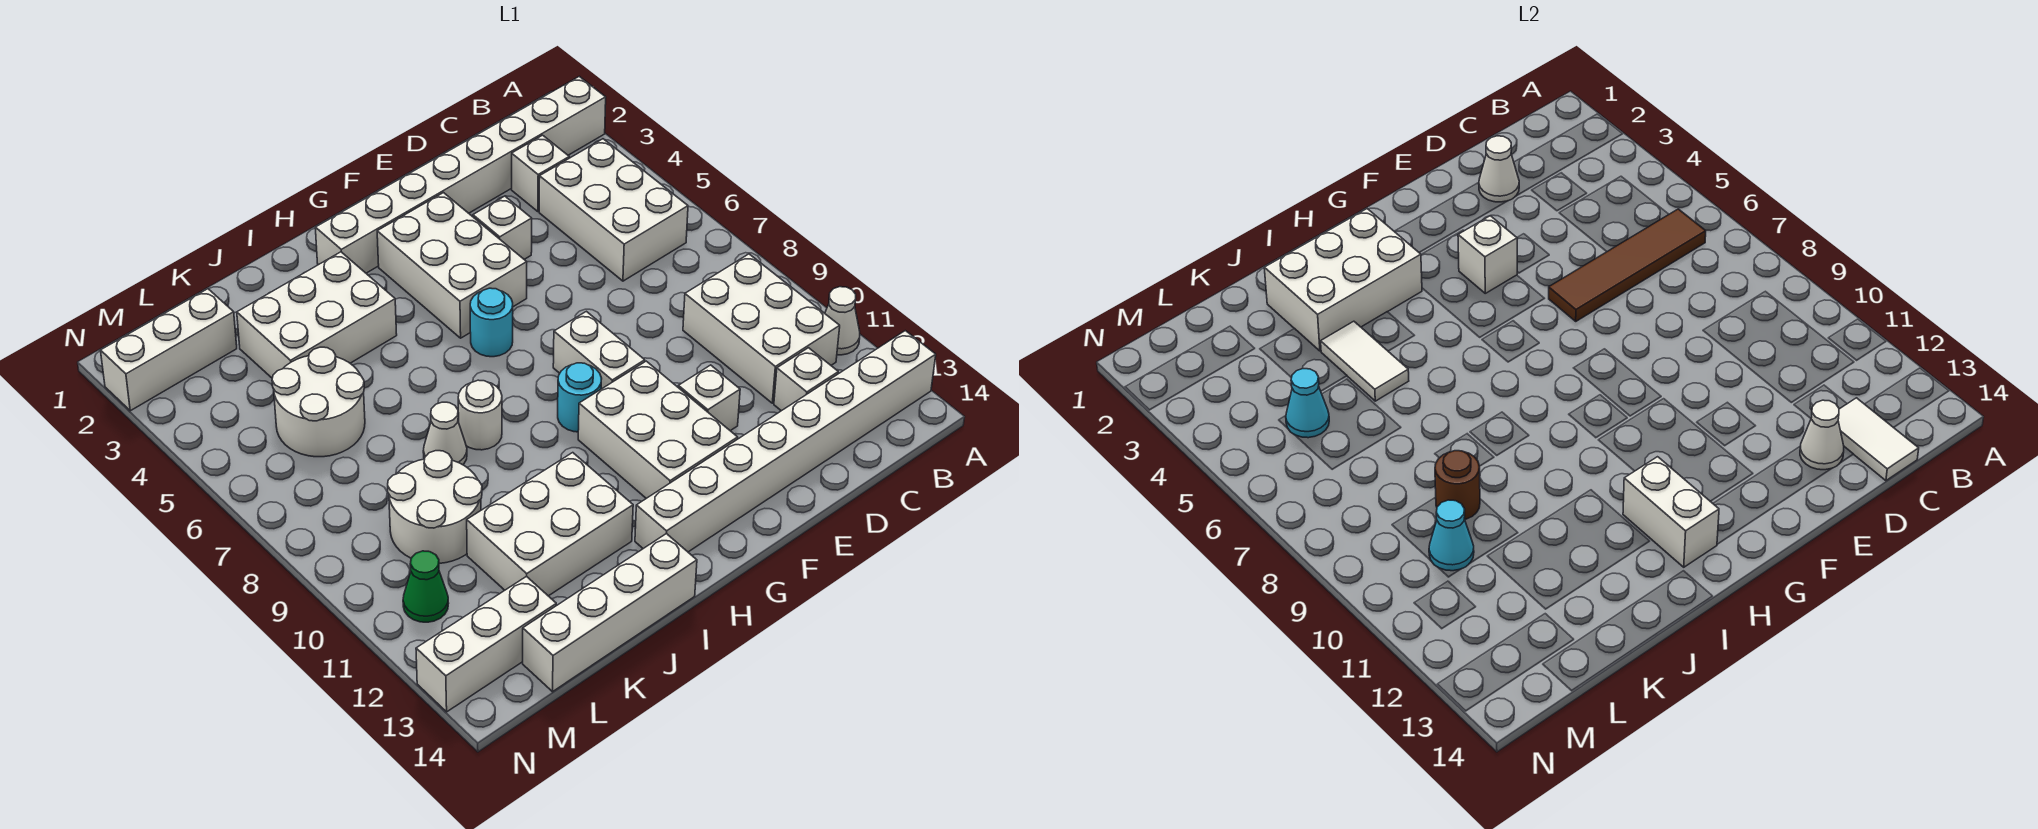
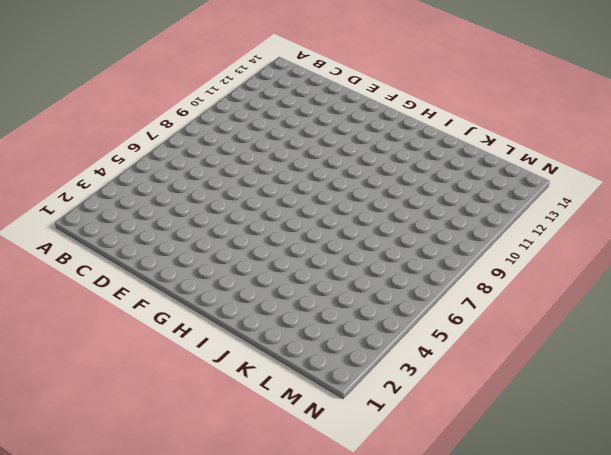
none -> white 1x8 brick [315,76,606,273]
none -> white 1x1 cone [825,287,860,355]
none -> white 1x8 brick [635,331,936,552]
none -> white 2x3 brick [539,139,688,281]

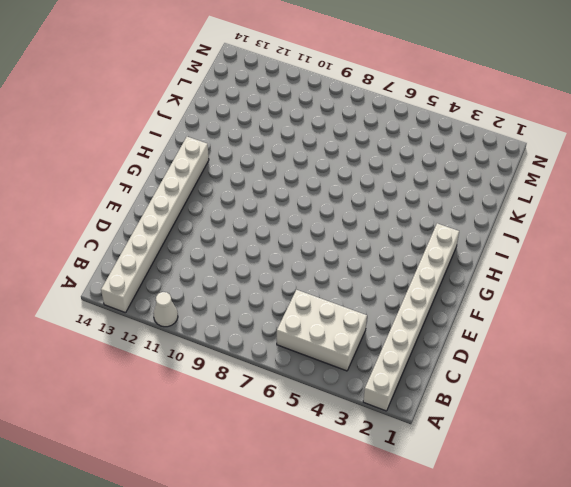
none -> white 2x3 brick [683,254,840,403]
none -> white 1x1 brick [512,135,569,212]
none -> white 1x1 brick [774,348,838,411]
none -> white 1x1 brick [473,196,532,260]

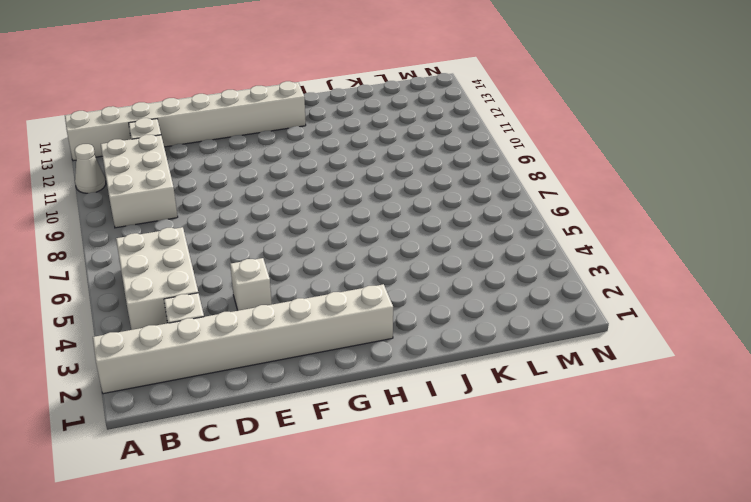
none -> white 1x1 brick [678,365,740,431]
none -> white 2x3 brick [377,193,527,338]
none -> white 1x2 brick [553,311,645,389]
none -> white 2x3 brick [578,361,738,498]

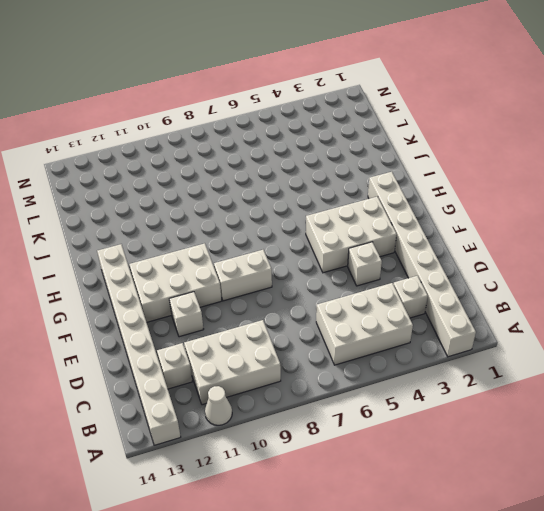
none -> cyan 1x1 round brick [470,288,513,357]
none -> cyan 1x1 round brick [558,363,602,432]
none -> white 2x3 brick [237,252,397,378]
none -> white 1x1 round brick [458,380,502,450]

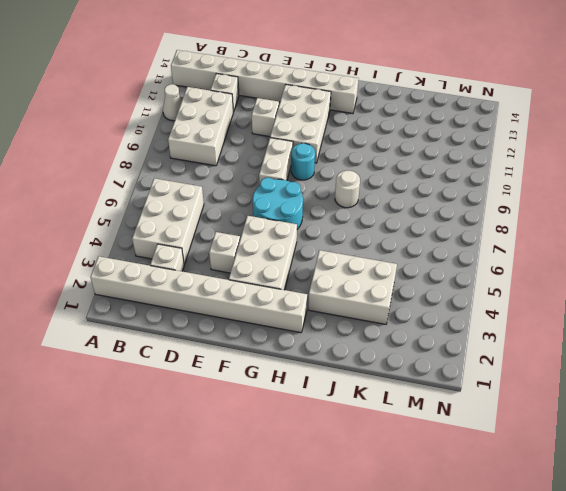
cyan 2x2 round brick [253,178,303,229] -> cyan 1x1 round brick [470,288,513,357]
none -> white 2x3 brick [467,453,633,596]
none -> white 1x4 brick [523,534,697,692]
none -> white 1x1 cone [423,402,467,465]
none -> white 2x2 round brick [272,347,365,457]

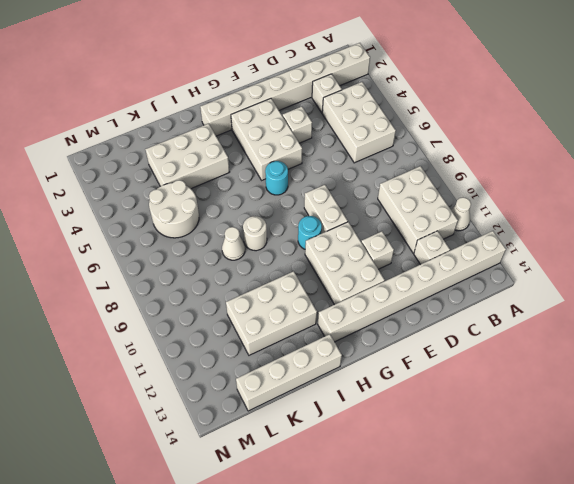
none -> white 2x2 round brick [388,451,482,563]
none -> white 1x3 brick [101,289,237,411]
none -> white 1x3 brick [416,576,556,712]
none -> green 1x1 cone [403,551,449,622]

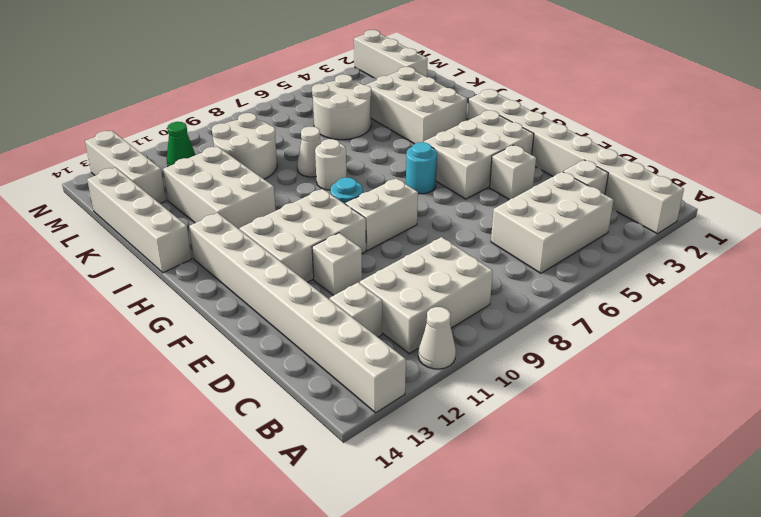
none -> brown 1x4 tile [1549,209,1706,321]
none -> white 1x2 tile [1838,398,1919,481]
none -> white 1x1 cone [1479,136,1519,202]
none -> white 1x1 cone [1800,400,1844,470]

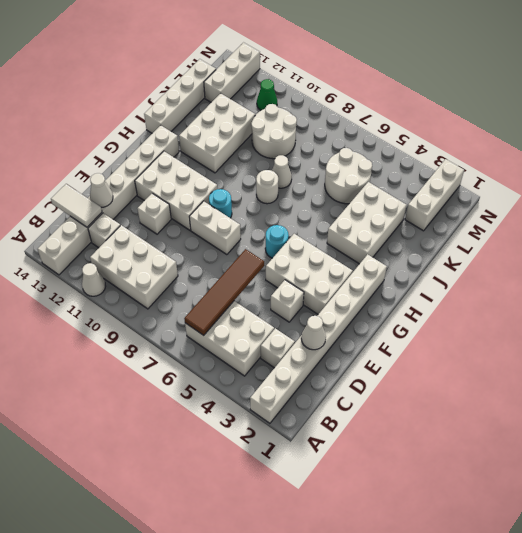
none -> white 1x1 brick [1458,216,1517,293]
none -> white 2x3 brick [1264,209,1422,351]
none -> white 1x2 brick [1623,457,1719,567]
none -> white 1x2 tile [1321,321,1409,401]

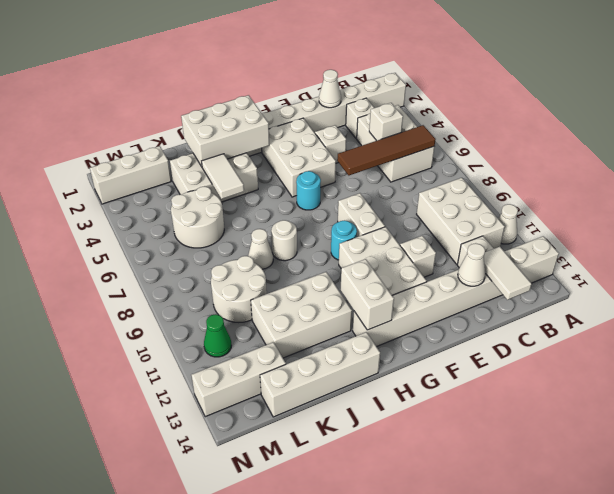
white 1x1 brick [369,103,403,141] -> white 1x1 brick moved to [1458,216,1517,293]
none -> brown 1x1 round brick [1435,451,1480,520]
none -> cyan 1x1 cone [1286,369,1329,438]
none -> cyan 1x1 cone [1429,500,1474,571]

